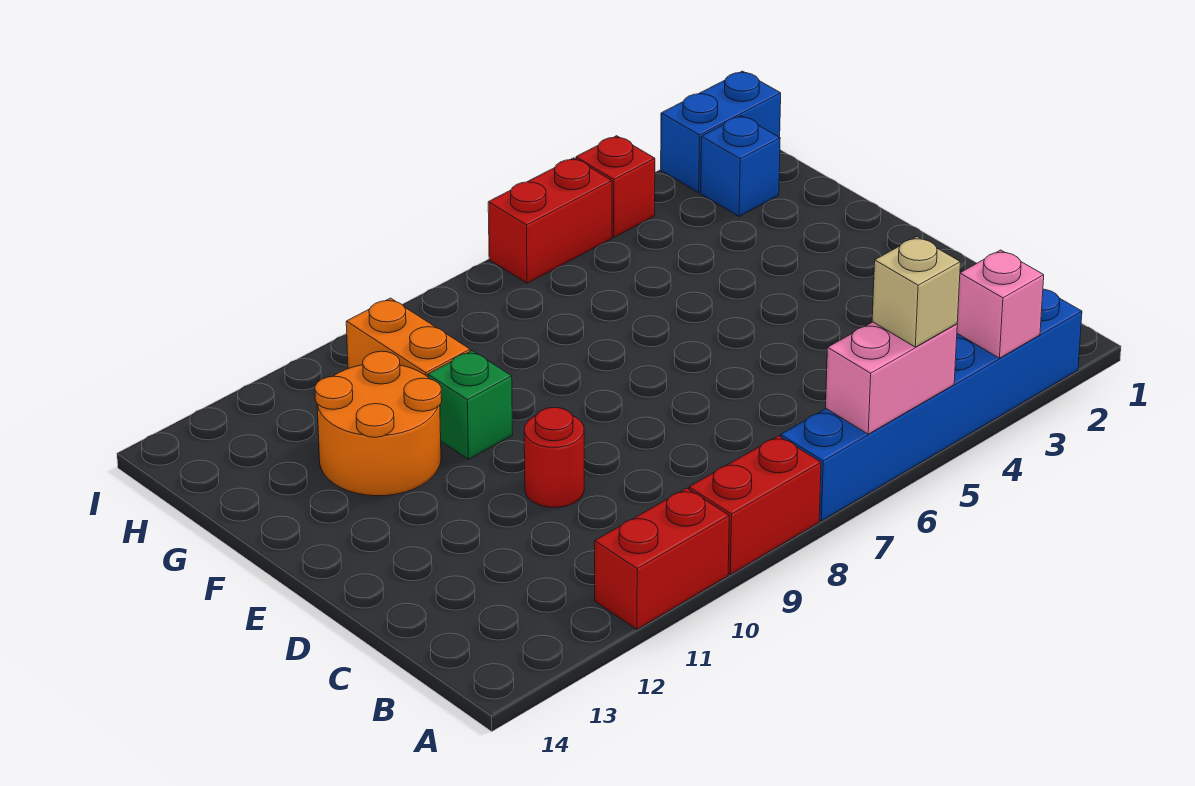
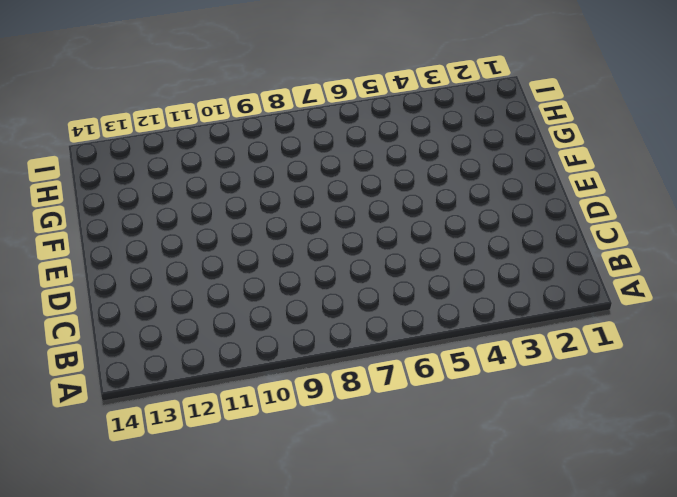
none -> blue 1x6 brick [781,289,1082,521]
none -> red 1x2 brick [689,436,821,574]
none -> red 1x2 brick [595,488,729,629]

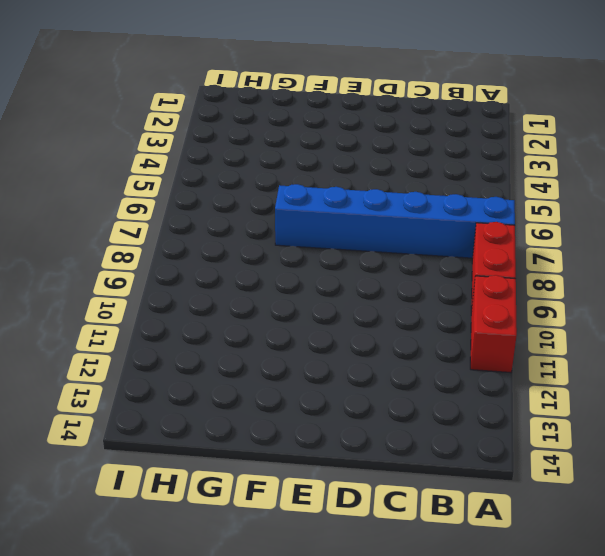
blue 1x6 brick [275,184,515,258] -> blue 1x6 brick turned to [781,289,1082,521]
none -> red 1x1 round brick [524,407,584,508]
none -> green 1x1 brick [428,351,513,459]
none -> orange 2x2 round brick [315,351,442,496]

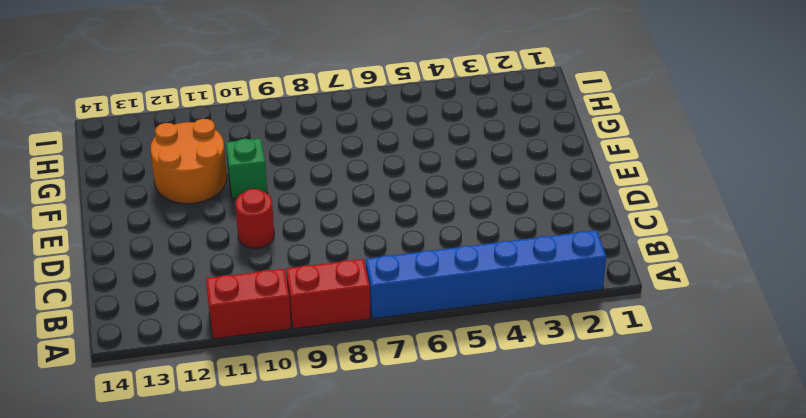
none -> orange 1x2 brick [346,298,470,377]
none -> blue 1x1 brick [701,116,780,216]
none -> blue 1x2 brick [661,71,781,192]

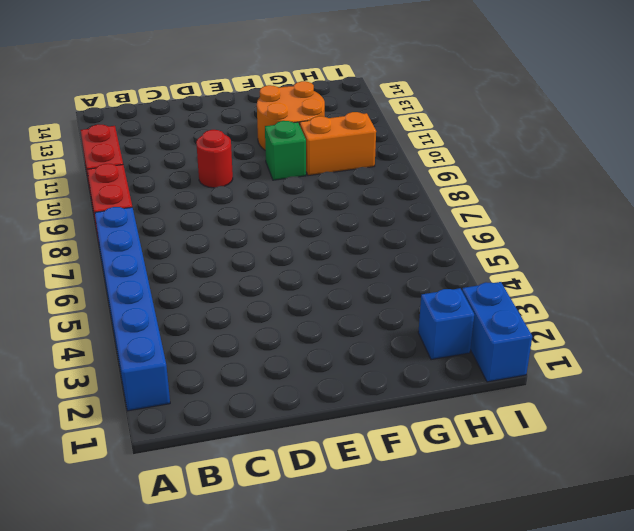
none -> red 1x1 brick [576,136,655,237]
none -> red 1x2 brick [488,158,612,283]
none -> pink 1x1 brick [957,250,1044,358]

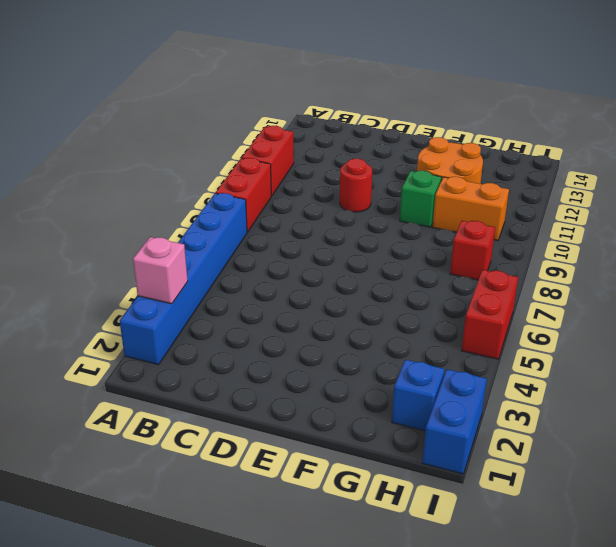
red 1x1 brick [450,221,495,280] -> red 1x1 brick moved to [576,136,655,237]
none -> pink 1x2 brick [826,322,957,434]
none -> tan 1x1 brick [872,237,960,347]

